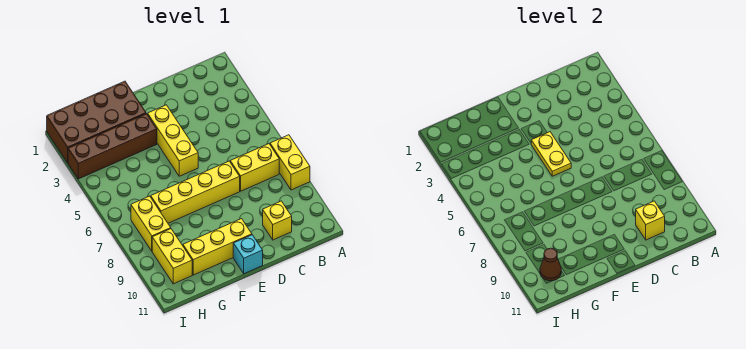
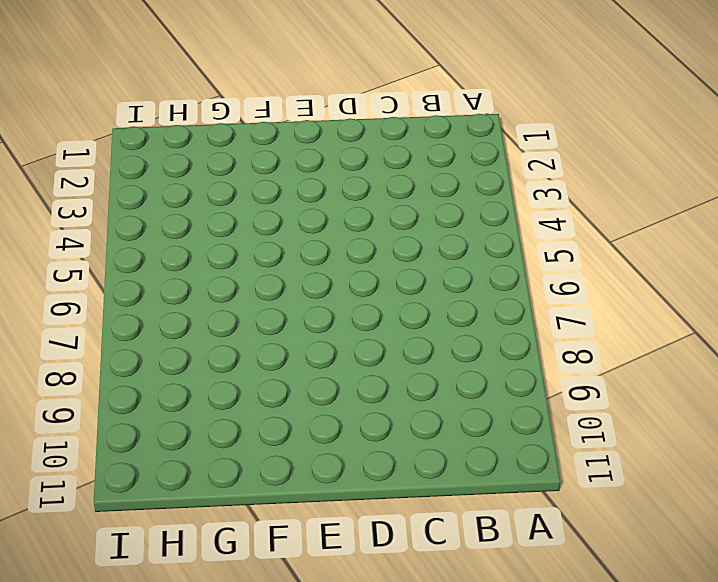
none -> yellow 1x2 brick [270,135,310,190]
none -> yellow 1x2 brick [230,144,279,191]
none -> yellow 1x1 brick [263,201,292,240]

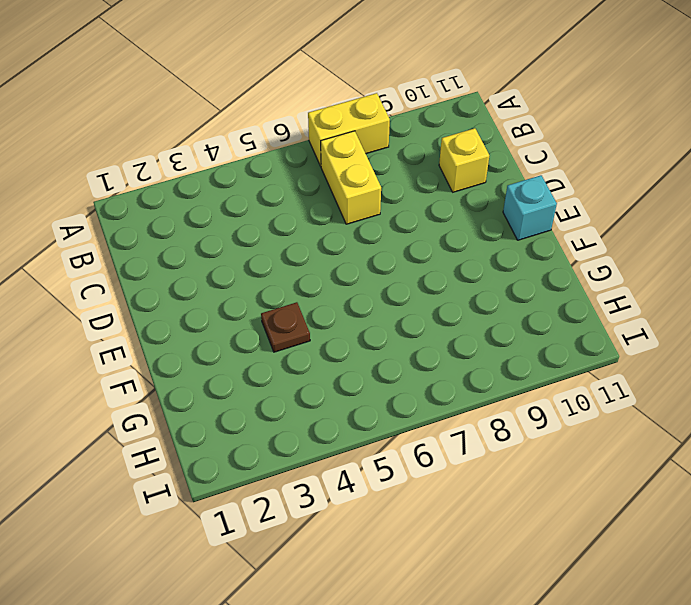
brown 1x1 plate [261,302,310,352] -> none
none -> yellow 1x4 brick [151,161,240,223]
none -> yellow 1x3 brick [148,105,198,176]
none -> yellow 1x3 brick [183,219,252,275]

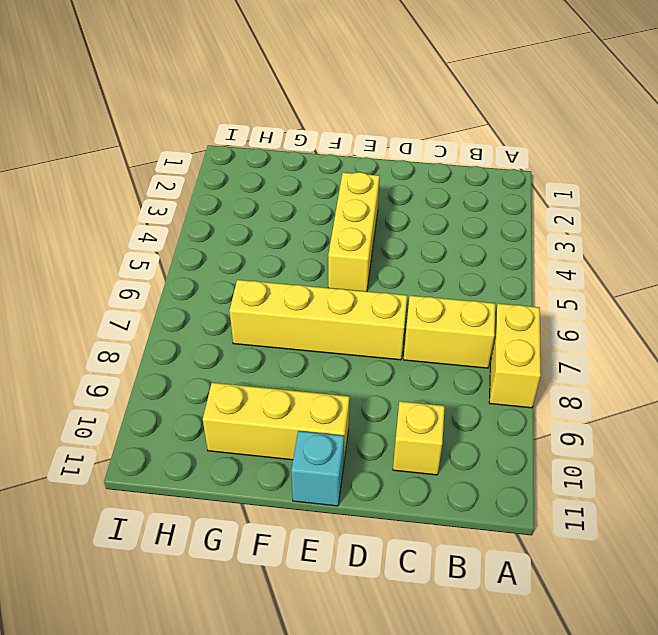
none -> brown 2x4 brick [47,81,146,163]
none -> brown 1x4 brick [68,114,157,179]
none -> yellow 1x2 brick [131,196,171,251]

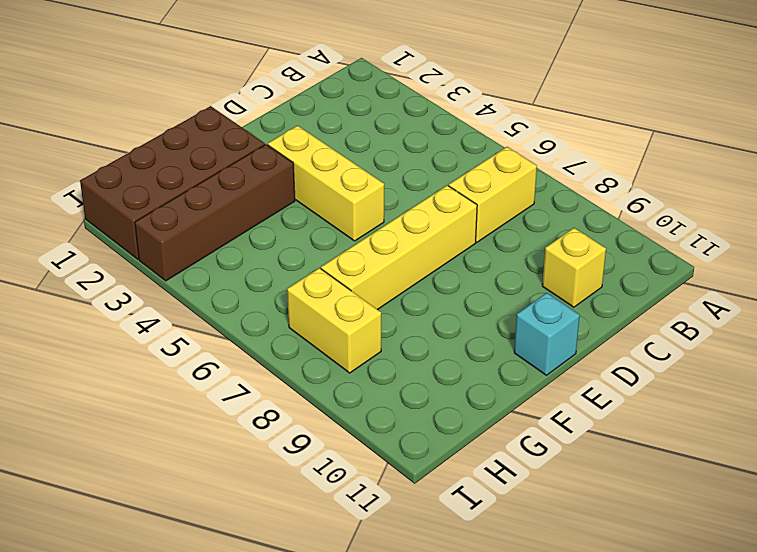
none -> yellow 1x2 brick [270,135,310,190]
none -> yellow 1x3 brick [183,219,252,275]
none -> yellow 1x2 brick [152,229,192,284]

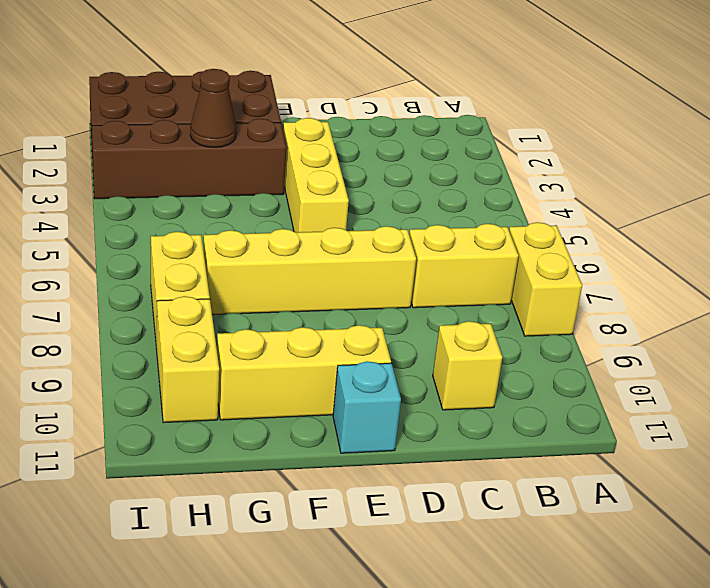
brown 1x1 cone [190,69,236,147] -> brown 1x1 cone moved to [540,248,561,281]
none -> yellow 1x1 brick [636,201,665,240]
none -> yellow 1x2 plate [531,132,571,176]

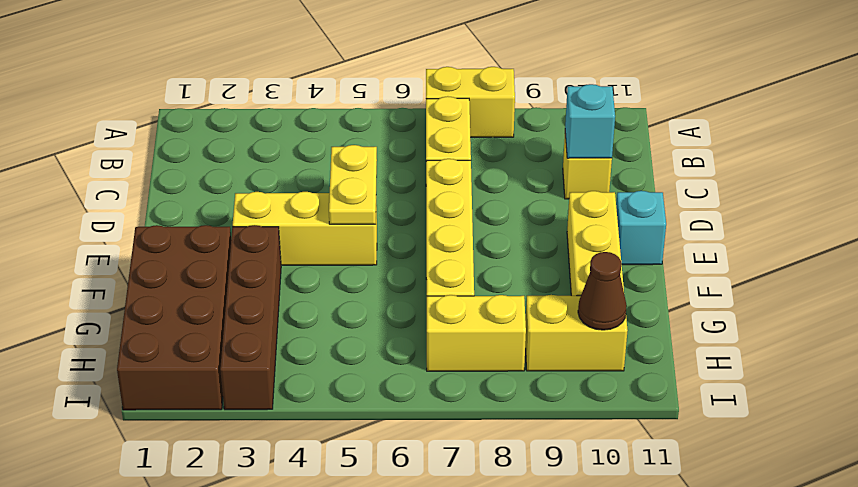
cyan 1x1 brick [565,84,615,158] -> yellow 1x1 brick [636,201,665,240]
yellow 1x2 plate [329,145,377,224] -> yellow 1x2 plate turned to [531,132,571,176]

